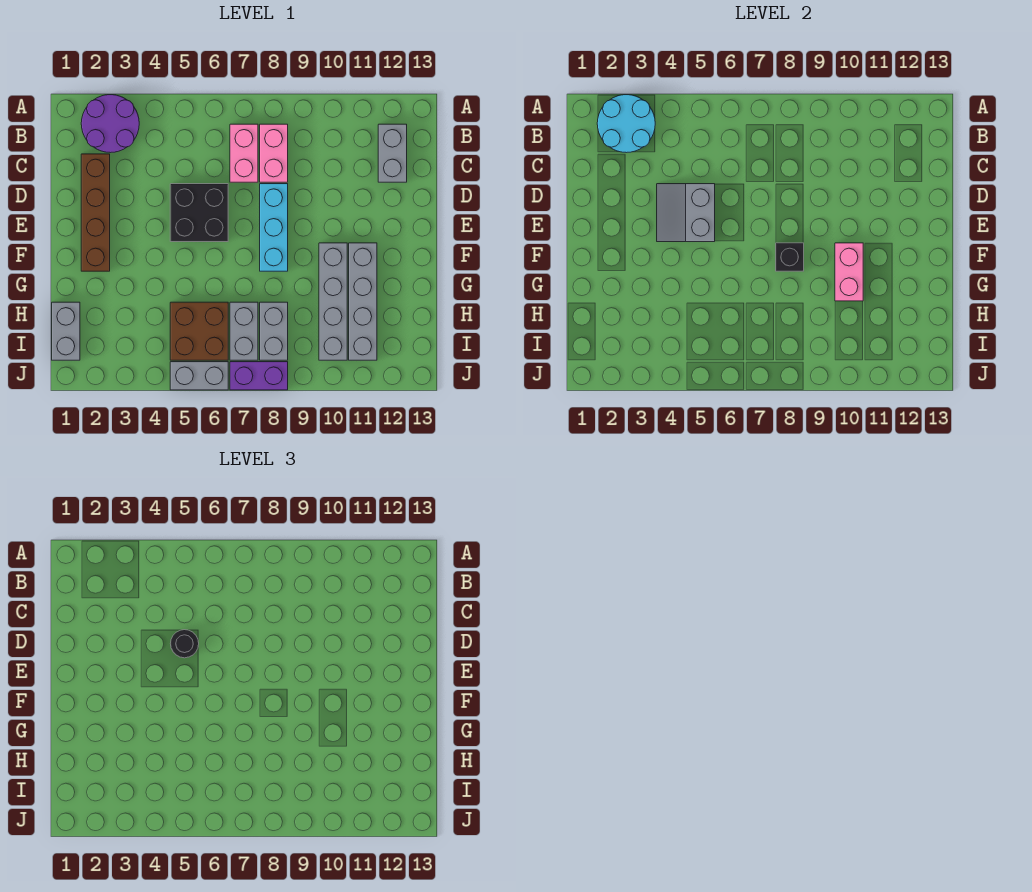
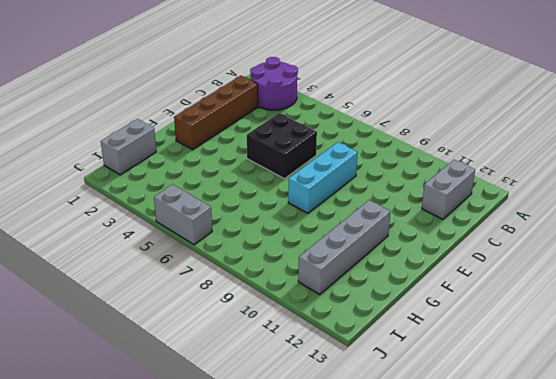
none -> pink 1x2 brick [230,124,258,182]
none -> pink 1x2 brick [260,124,288,182]
none -> grey 1x4 brick [319,243,347,360]

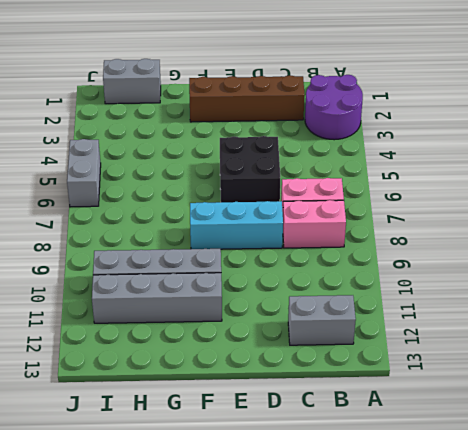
none -> brown 2x2 brick [170,302,228,360]
none -> grey 1x2 brick [230,302,258,360]
none -> grey 1x2 brick [260,302,288,360]

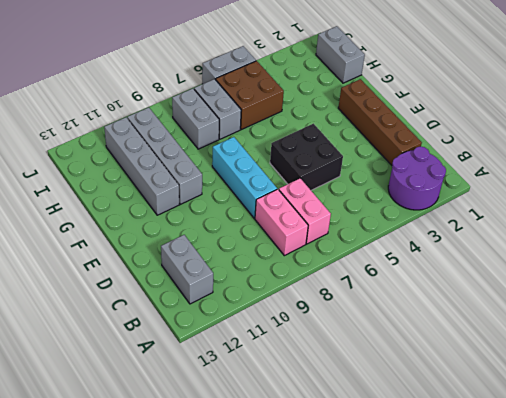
none -> purple 1x2 brick [230,362,288,390]
none -> cyan 2x2 round brick [597,95,655,153]
none -> grey 2x2 slope [657,184,715,242]

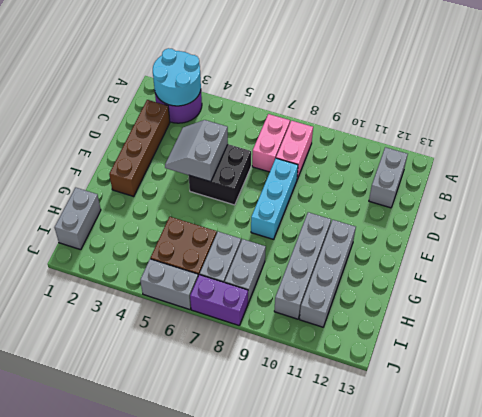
none -> black 1x1 brick [776,243,804,271]
none -> pink 1x2 brick [835,243,863,301]
none -> black 1x1 round brick [170,630,199,658]

